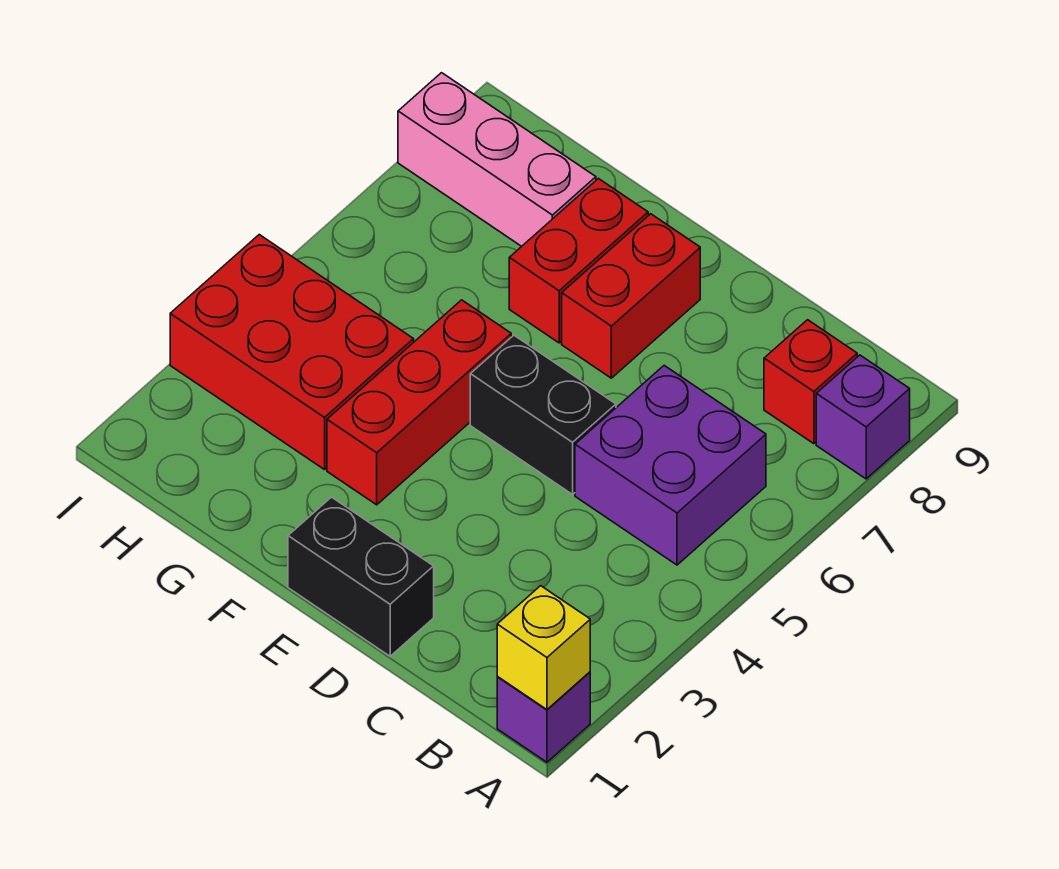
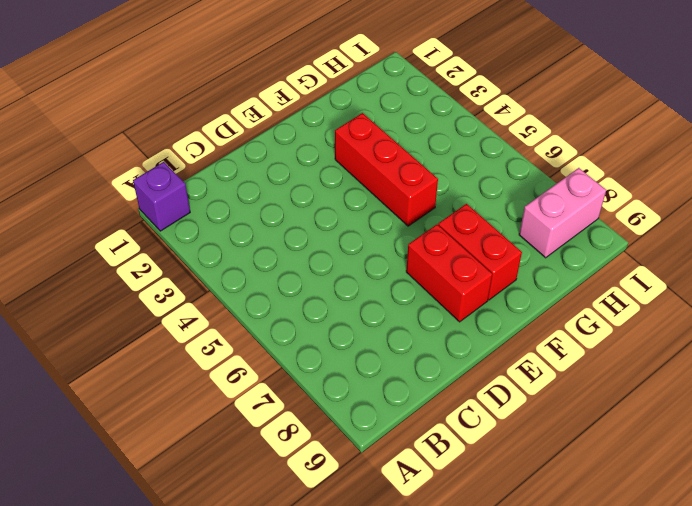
pink 1x2 brick [519,168,606,258] -> pink 1x3 brick [398,73,596,246]
none -> purple 1x1 brick [816,355,910,479]
none -> purple 2x2 brick [575,366,766,565]
none -> red 1x1 brick [764,320,857,444]

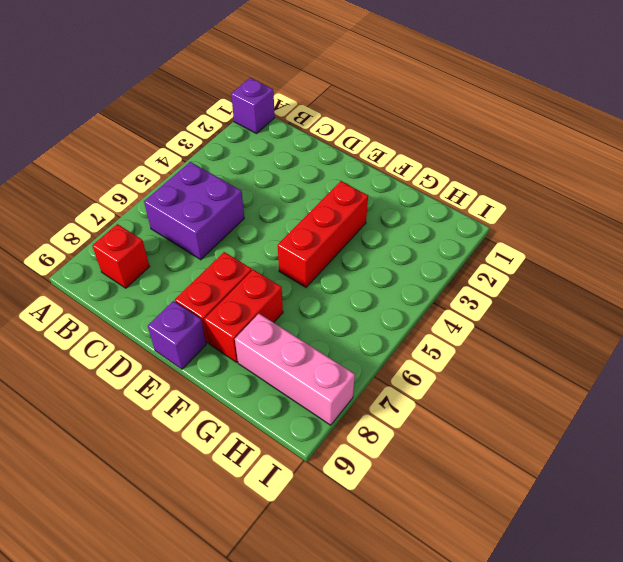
purple 1x1 brick [148,301,206,369] -> purple 1x1 brick moved to [816,355,910,479]
none -> black 1x2 brick [288,497,434,656]
none -> black 1x2 brick [470,335,616,494]
none -> red 2x3 brick [170,235,414,470]

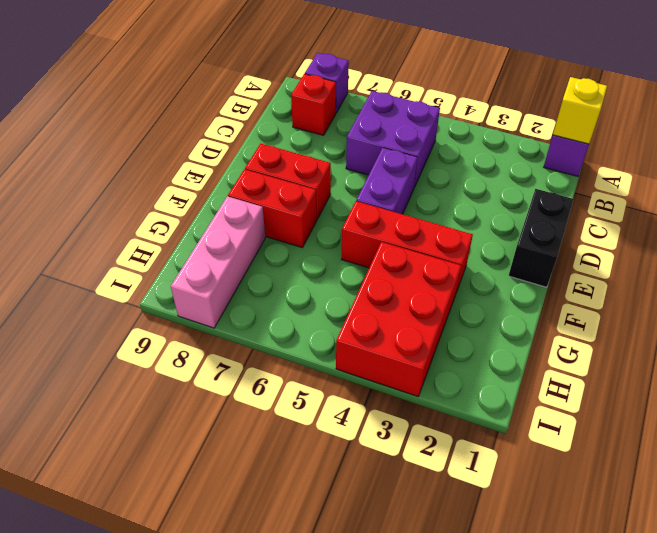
purple 1x2 brick [356,148,418,214] -> black 1x2 brick [470,335,616,494]

